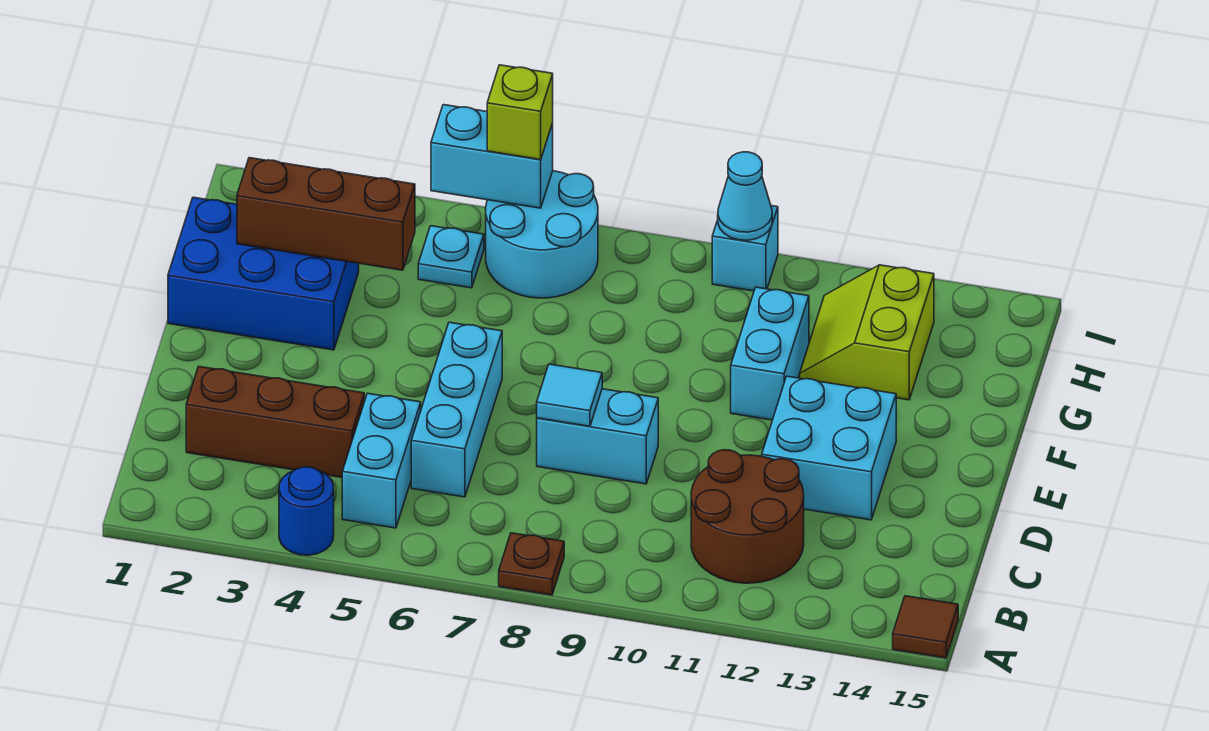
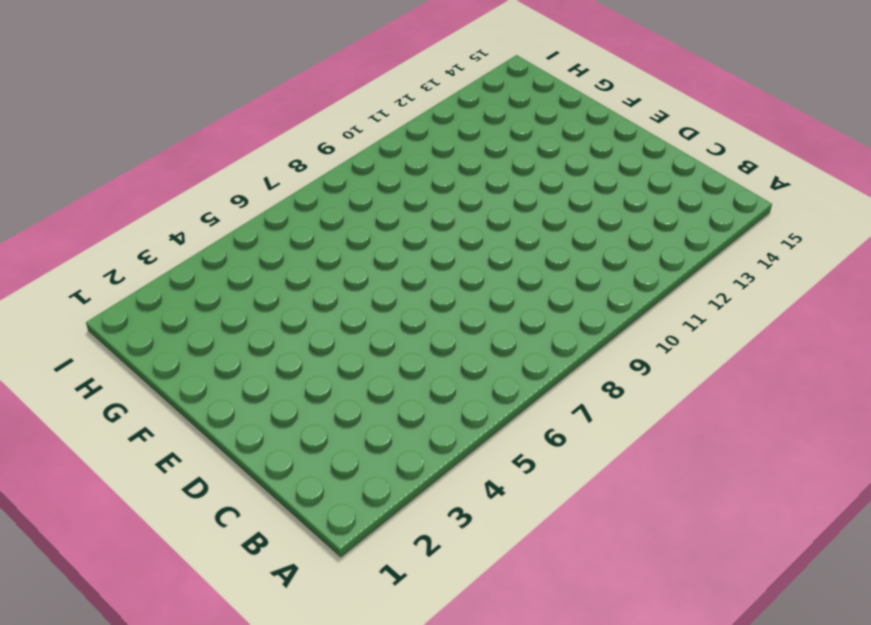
none -> blue 1x1 round brick [279,467,334,555]
none -> brown 1x1 plate [499,533,564,595]
none -> brown 1x1 tile [893,596,958,658]

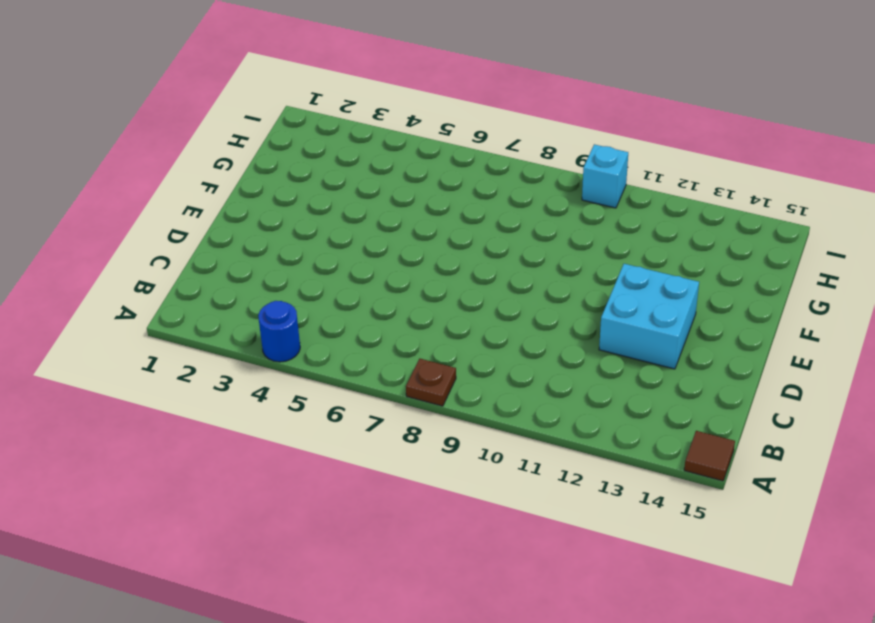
none -> cyan 1x2 brick [342,393,421,528]
none -> brown 2x2 round brick [691,450,804,583]
none -> brown 1x3 brick [186,366,364,477]

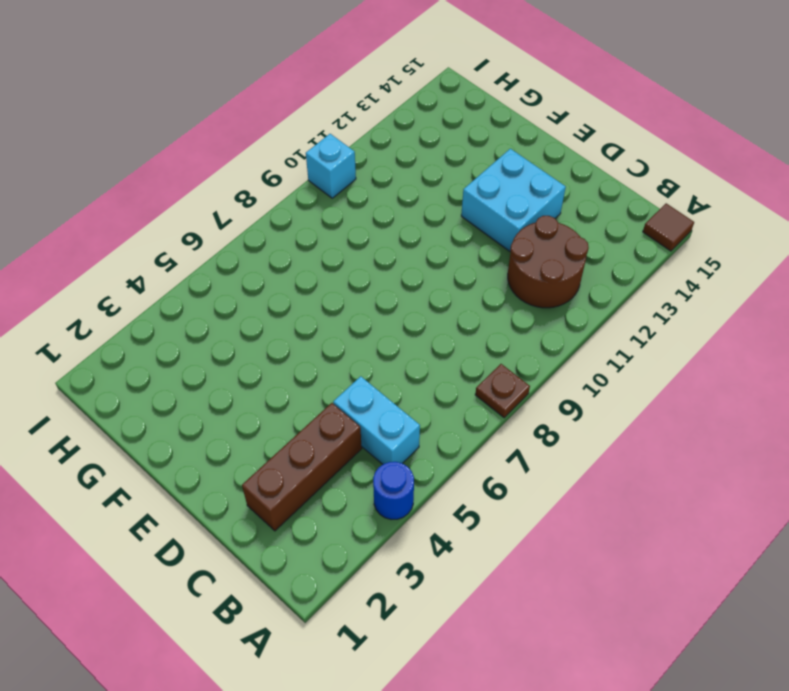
none -> cyan 1x3 brick [411,322,502,497]
none -> cyan 1x2 brick [537,389,658,484]
none -> blue 2x3 brick [168,197,359,350]

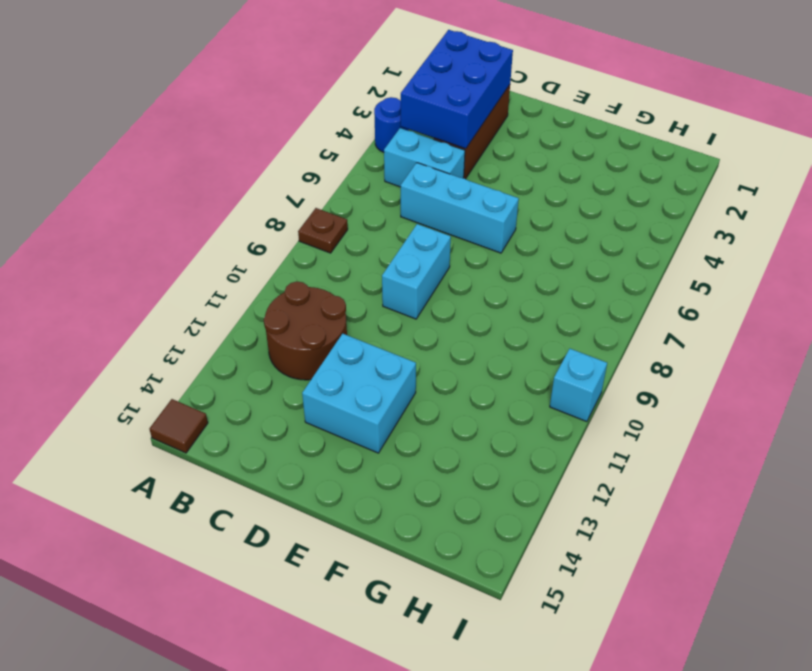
blue 2x3 brick [401,30,513,149] -> blue 2x3 brick moved to [168,197,359,350]
none -> cyan 1x2 brick [731,287,809,420]
none -> lime 2x2 slope [800,265,934,400]
none -> cyan 1x1 plate [418,226,484,288]

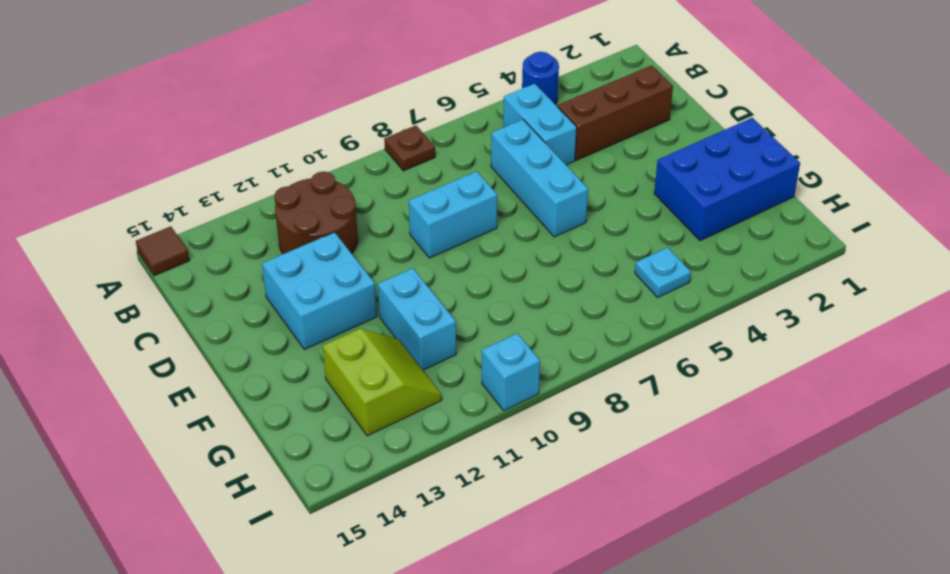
none -> cyan 2x2 round brick [486,171,598,298]
none -> cyan 1x1 tile [537,364,602,426]
none -> brown 1x3 brick [237,158,415,270]

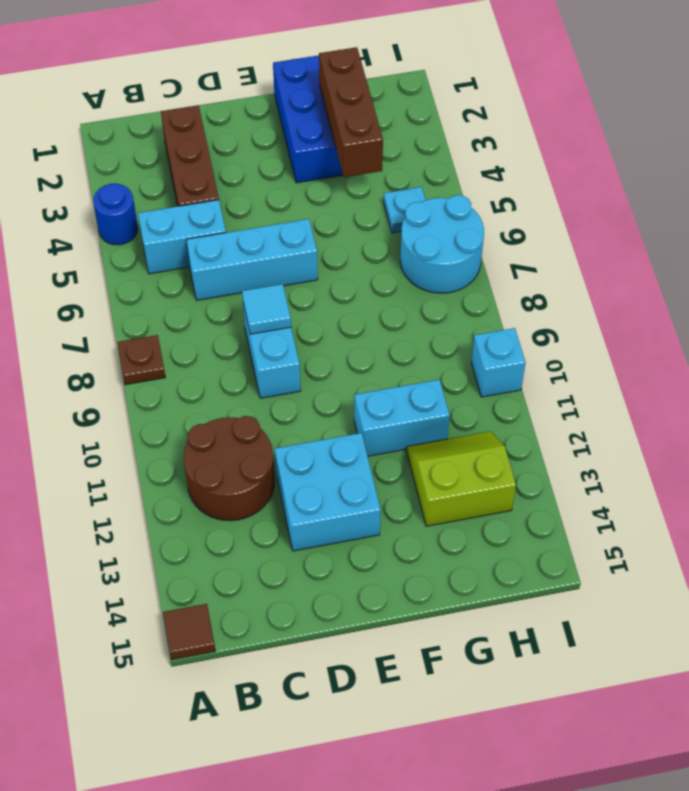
none -> cyan 1x2 brick [431,105,553,208]
none -> cyan 1x1 cone [718,152,772,240]
none -> lime 1x1 brick [487,65,553,160]

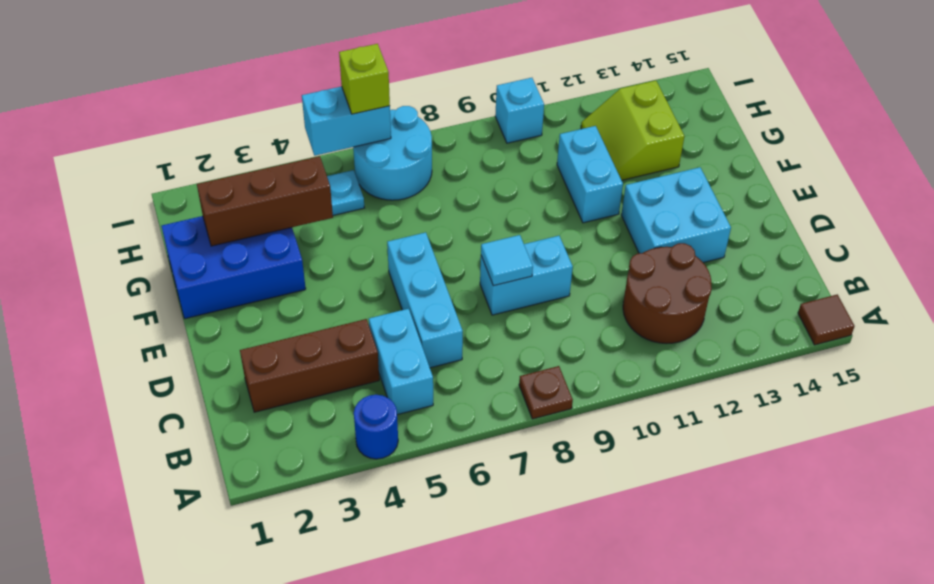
none -> cyan 1x1 cone [718,152,772,240]

